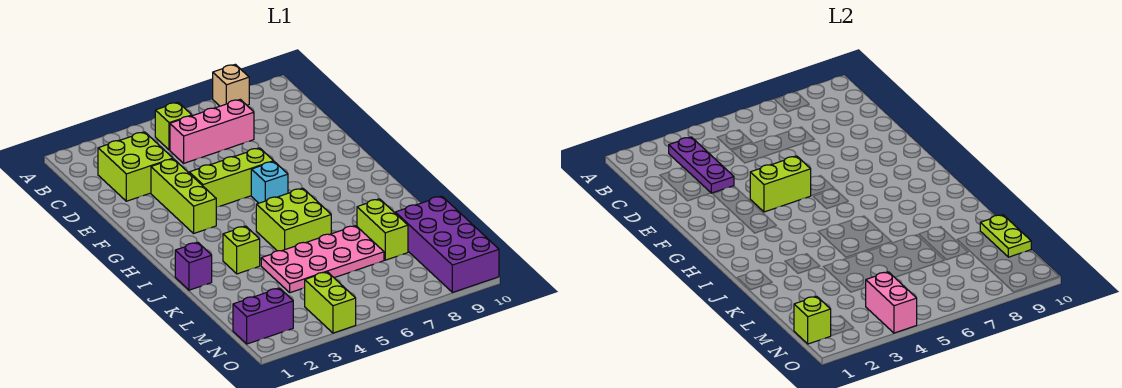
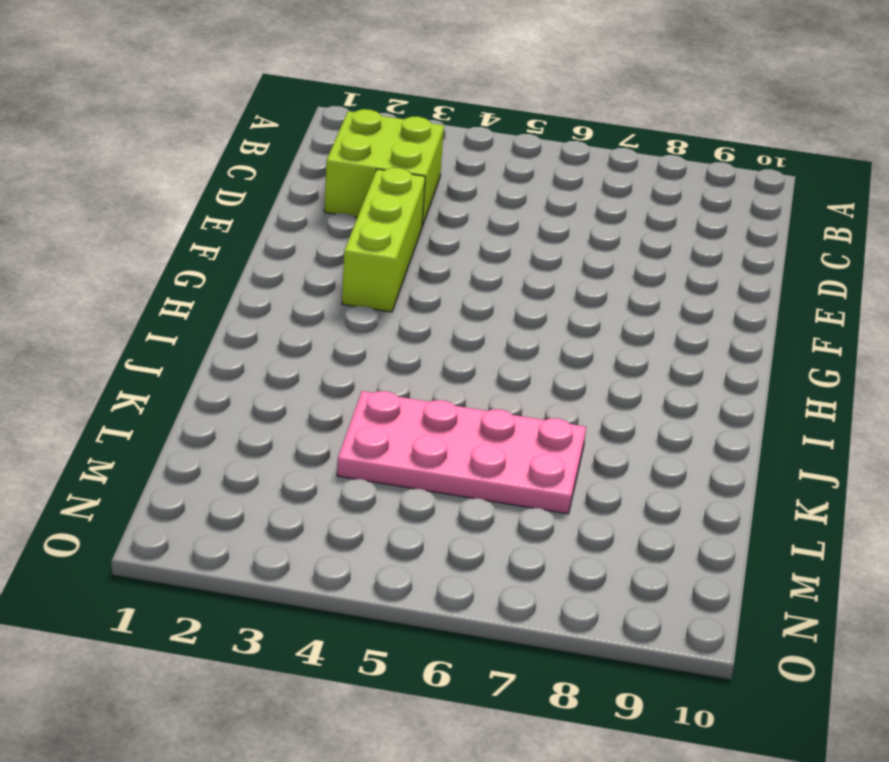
none -> tan 1x1 brick [213,64,249,106]
none -> lime 1x1 brick [155,102,192,150]
none -> pink 1x3 brick [170,99,254,163]

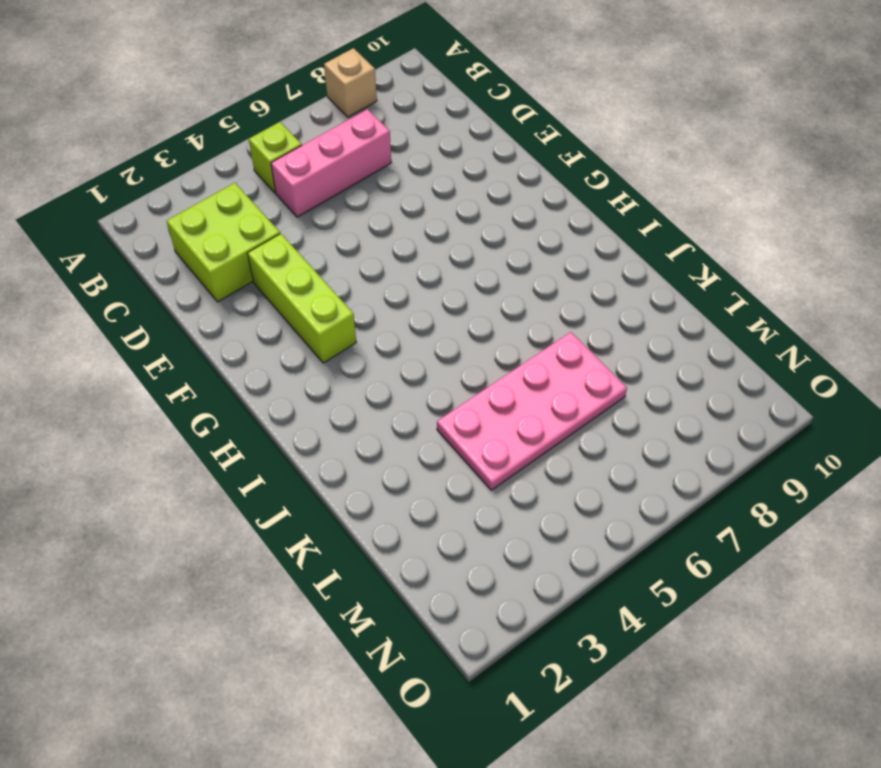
none -> lime 1x3 brick [189,148,274,207]
none -> cyan 1x1 brick [251,162,288,203]
none -> lime 2x2 brick [256,188,331,251]

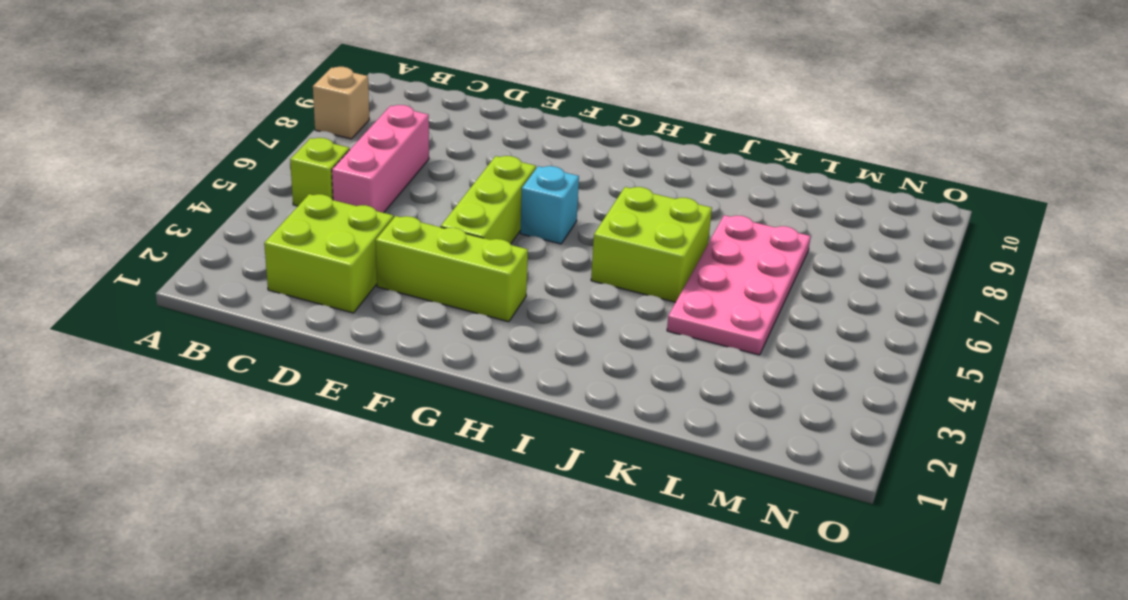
none -> purple 1x1 brick [175,243,212,290]
none -> lime 1x1 brick [223,226,260,274]
none -> lime 1x2 brick [357,199,408,260]

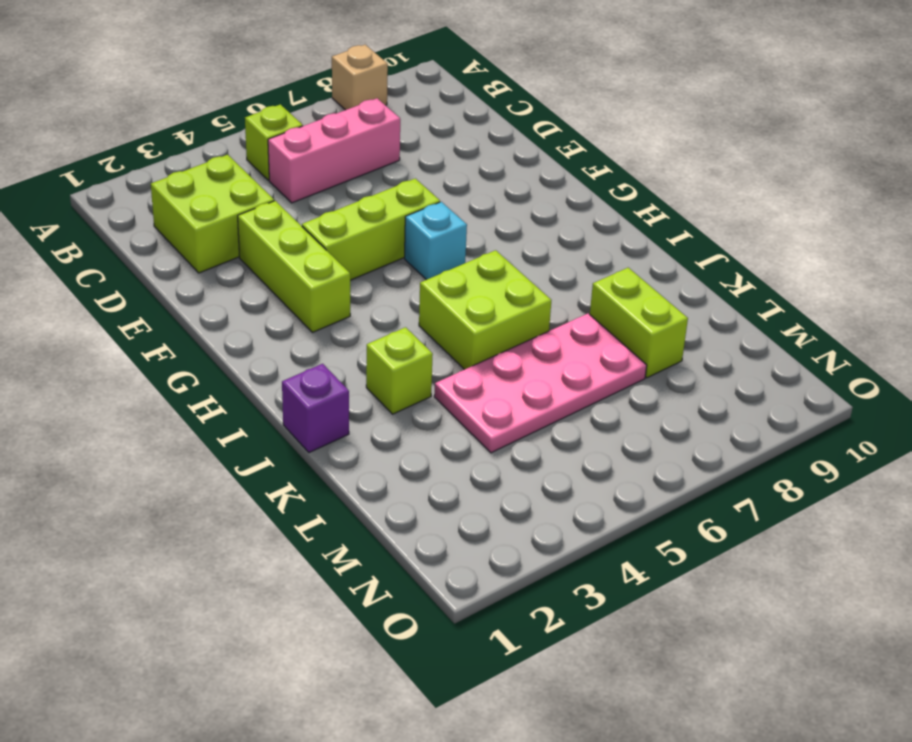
none -> purple 2x4 brick [395,196,499,292]
none -> purple 1x2 brick [233,288,293,344]
none -> lime 1x2 brick [305,272,356,333]

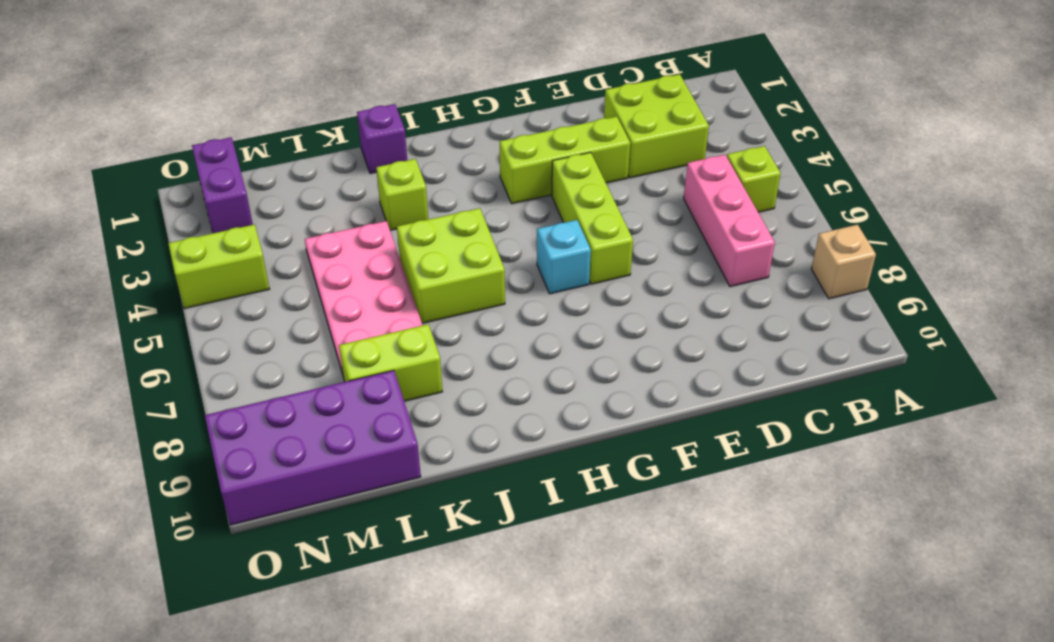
none -> purple 1x3 plate [669,137,734,193]
none -> lime 1x2 brick [750,156,811,212]
none -> lime 1x2 plate [980,215,1031,257]

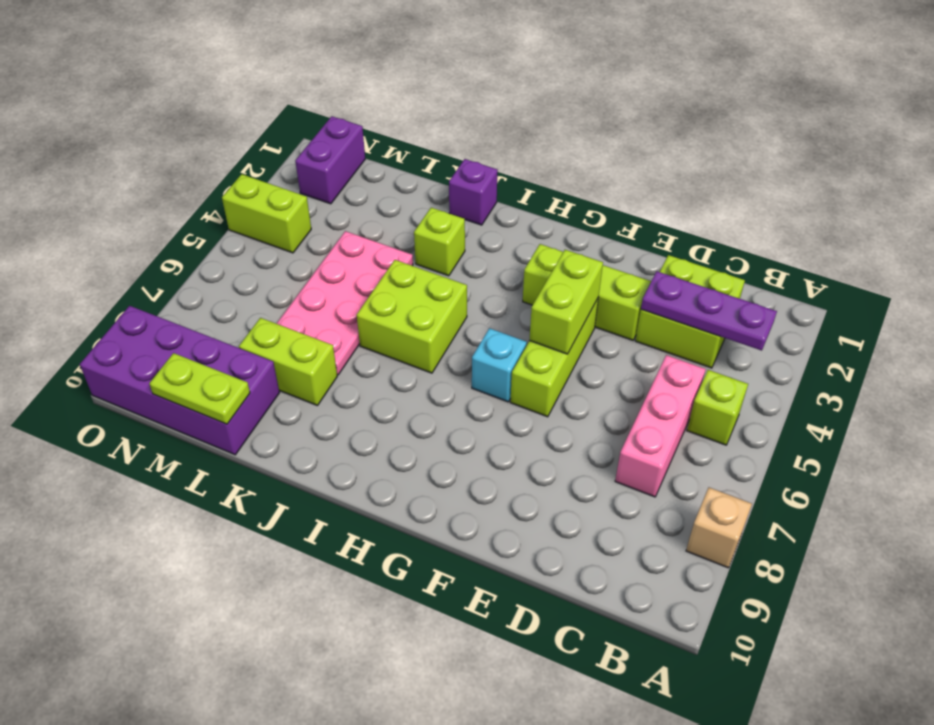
none -> lime 1x1 brick [794,296,831,344]
none -> pink 1x2 brick [866,272,917,333]

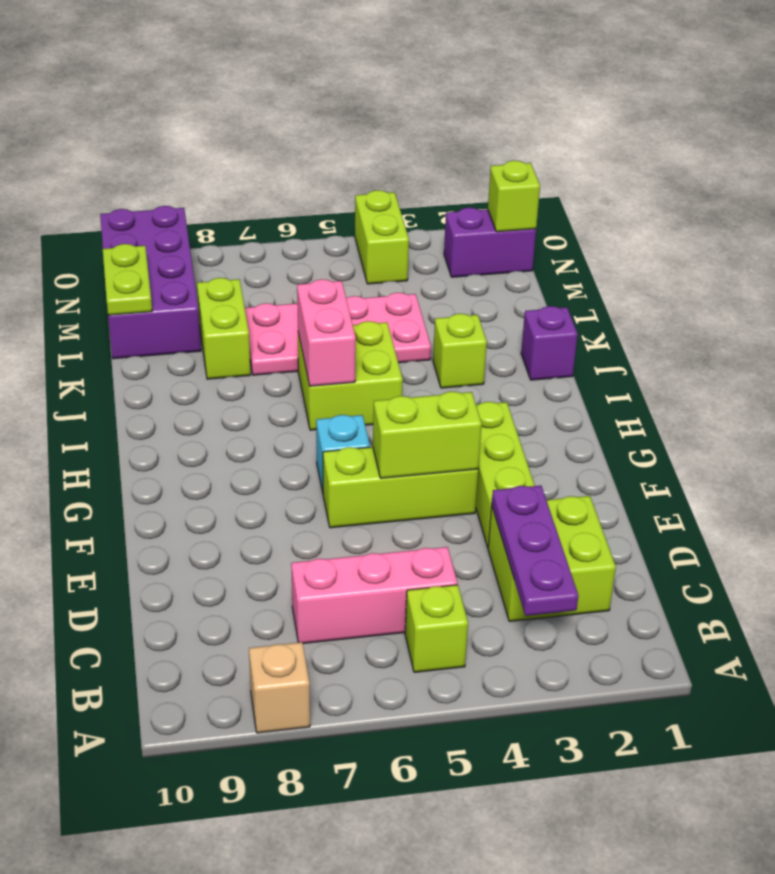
pink 1x2 brick [297,279,356,386] -> pink 1x2 brick moved to [866,272,917,333]

